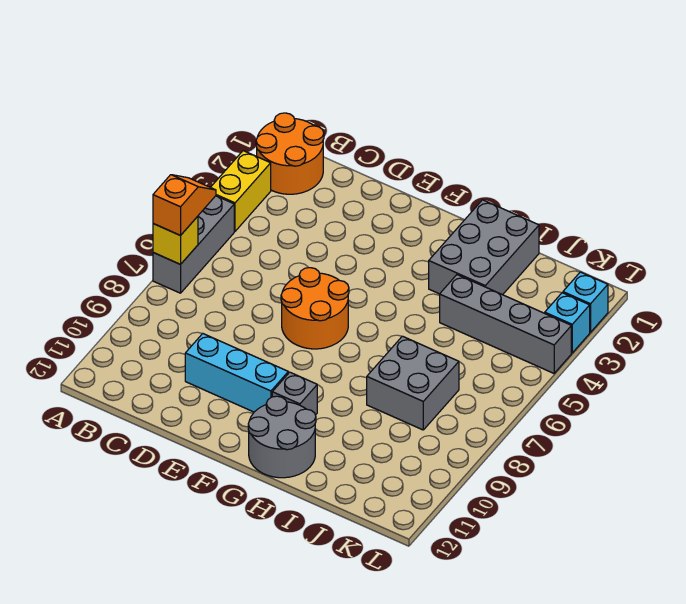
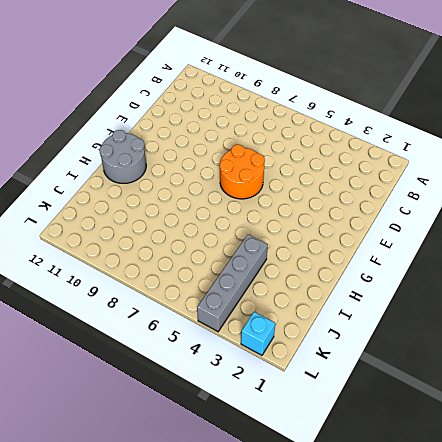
none -> orange 2x2 round brick [256,113,324,194]
none -> yellow 1x2 brick [211,151,271,231]
none -> grey 1x3 brick [153,196,234,293]

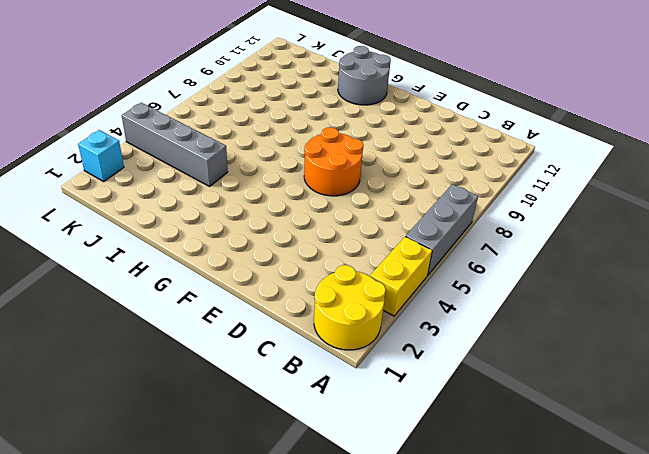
yellow 2x2 round brick [314,265,386,350] -> orange 2x2 round brick [256,113,324,194]
none -> cyan 1x3 brick [185,334,288,412]
none -> grey 1x1 brick [272,372,317,415]
none -> grey 2x3 brick [429,200,539,295]

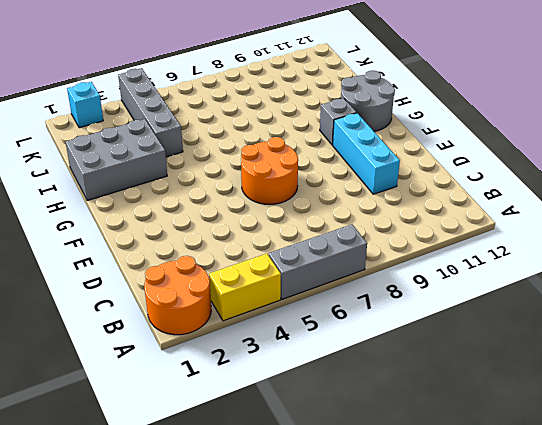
none -> grey 2x2 brick [367,336,459,430]
none -> cyan 1x1 brick [545,293,590,353]
none -> yellow 1x1 brick [153,216,198,264]

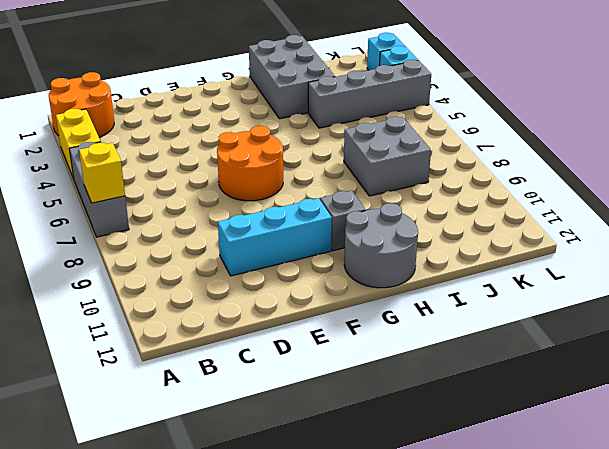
none -> orange 1x2 slope [153,175,216,236]

